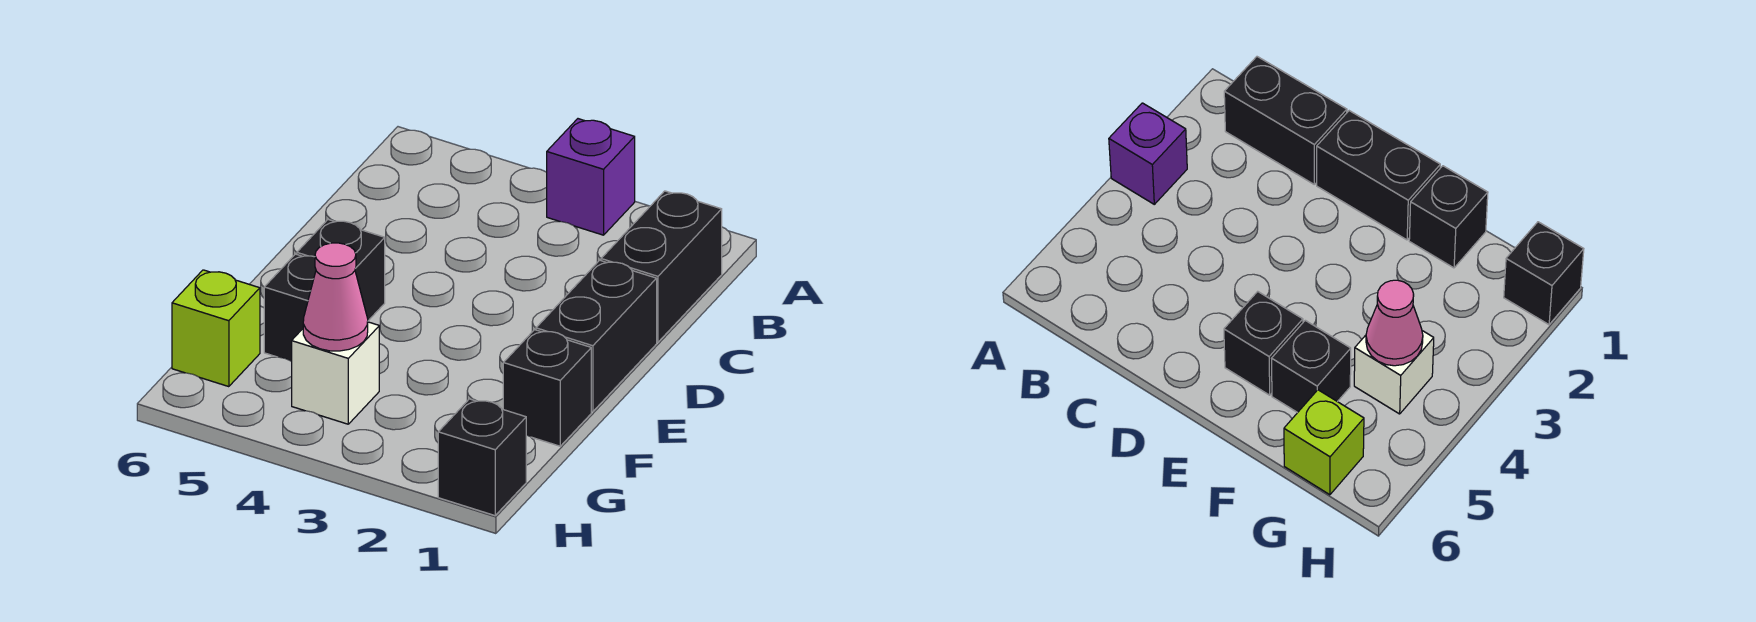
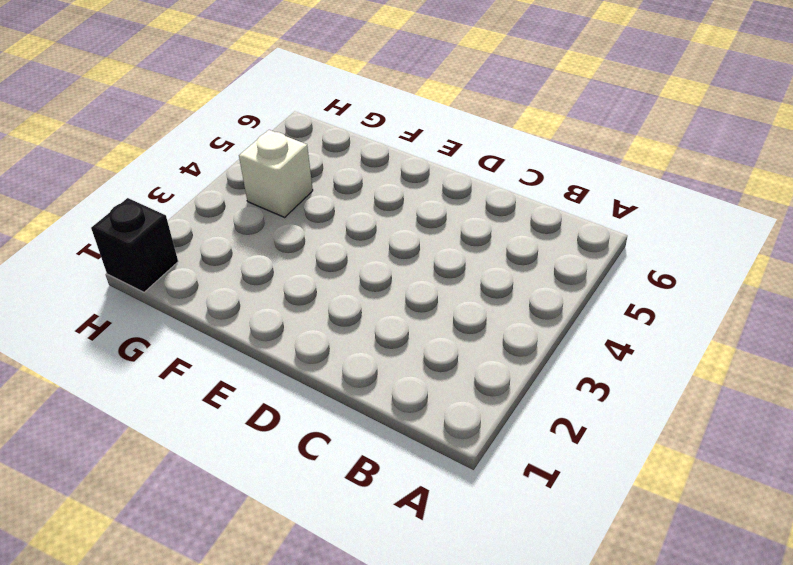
none -> purple 1x1 brick [547,119,635,235]
none -> black 1x2 brick [601,191,722,342]

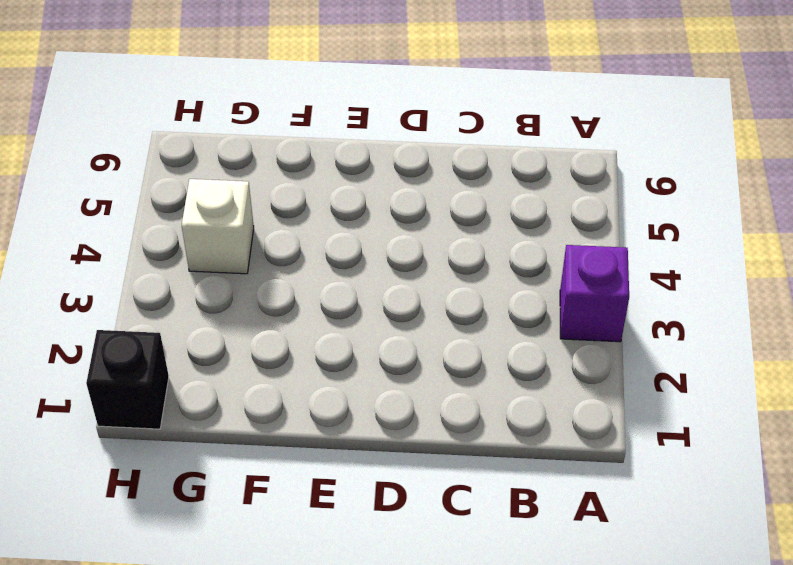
none -> black 1x2 brick [601,191,722,342]
none -> black 1x2 brick [536,260,657,412]

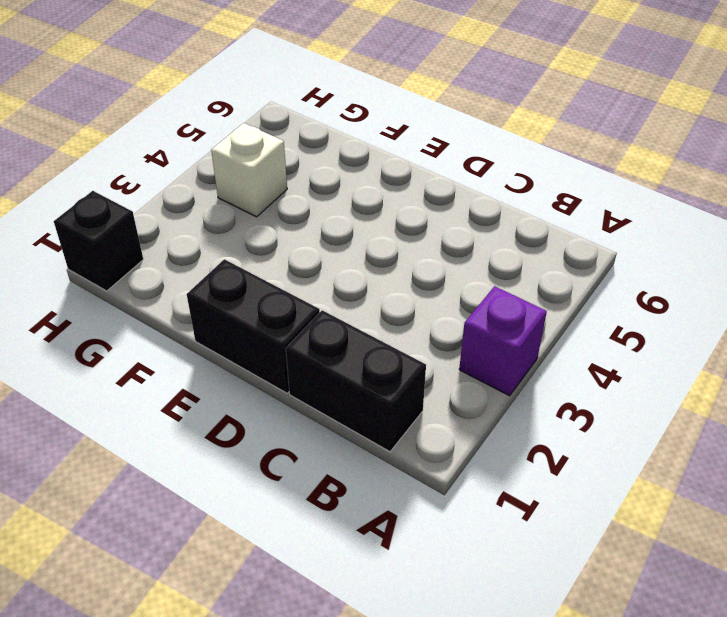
none -> black 1x1 brick [297,220,385,321]
none -> black 1x1 brick [503,330,591,446]

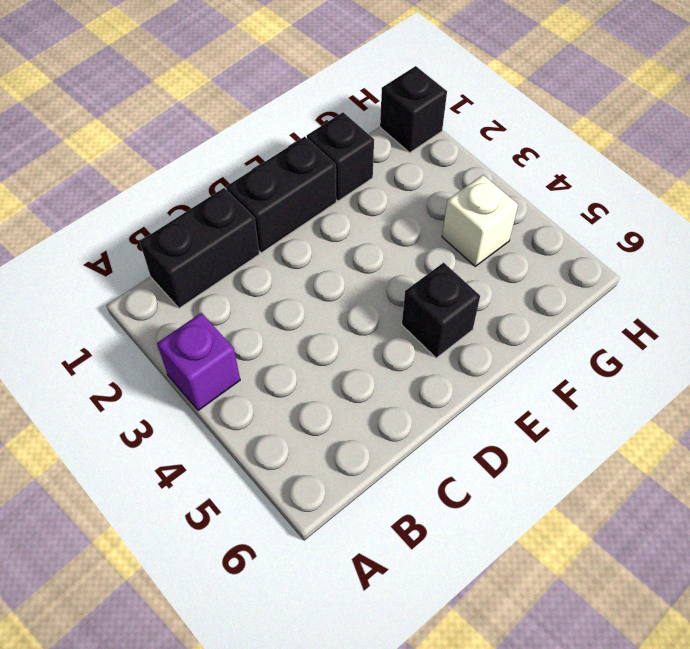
none -> black 1x1 brick [264,254,316,362]
none -> lime 1x1 brick [172,270,260,387]

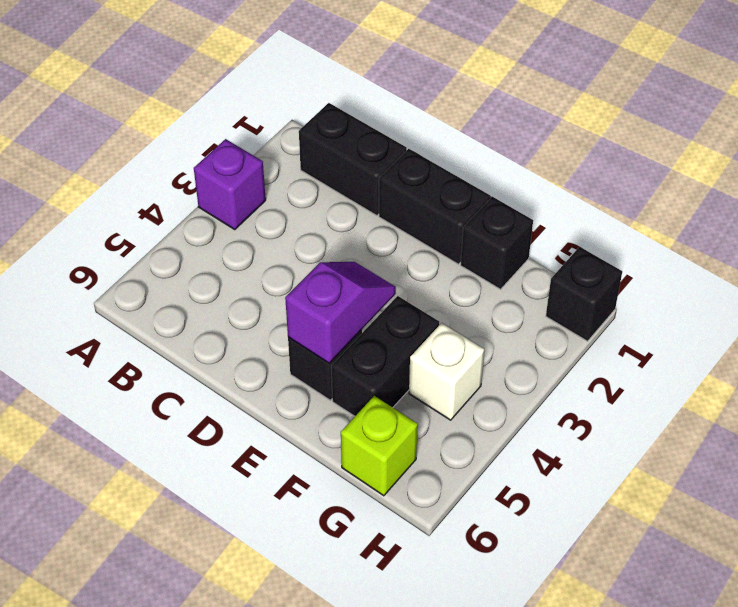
purple 1x2 slope [285,262,396,363] -> none
black 1x2 brick [331,296,439,416] -> black 1x1 brick [264,254,316,362]
none -> pink 1x1 cone [303,243,368,351]

